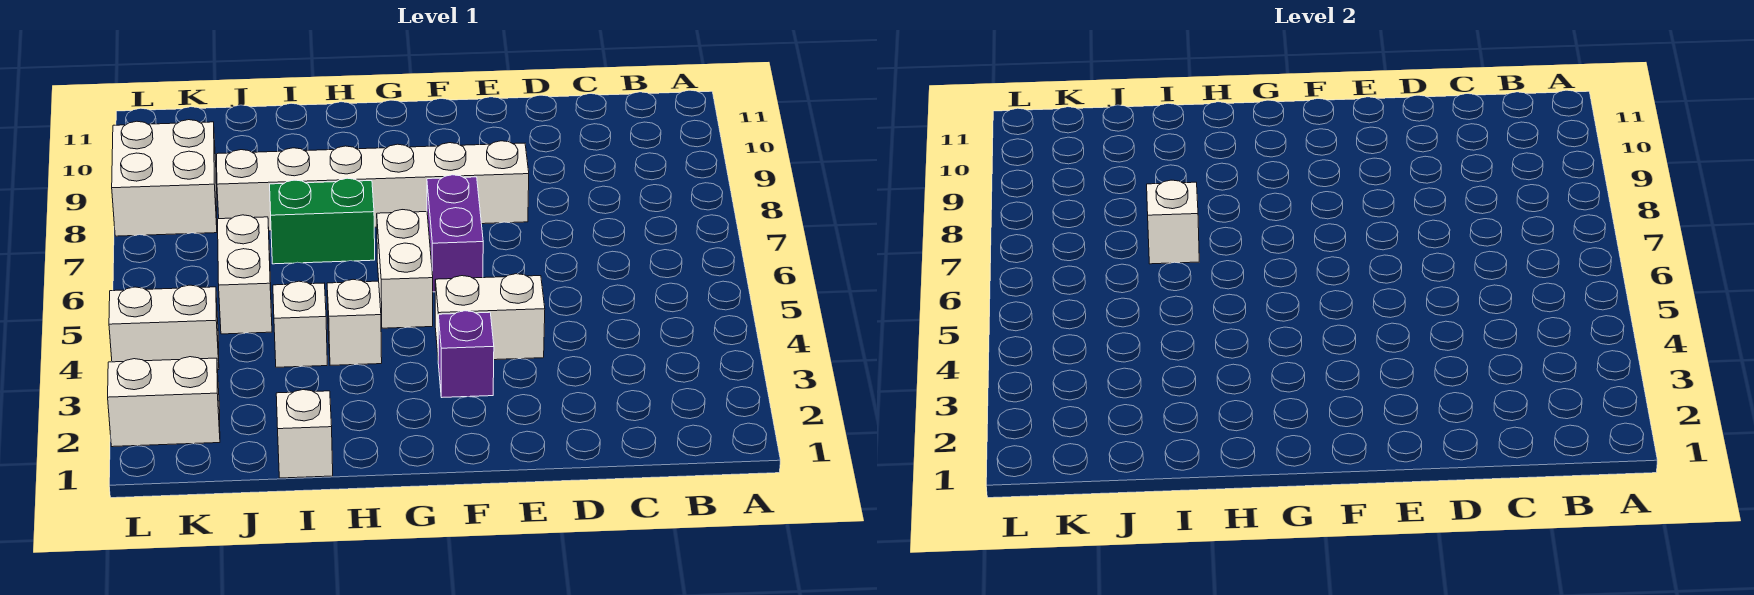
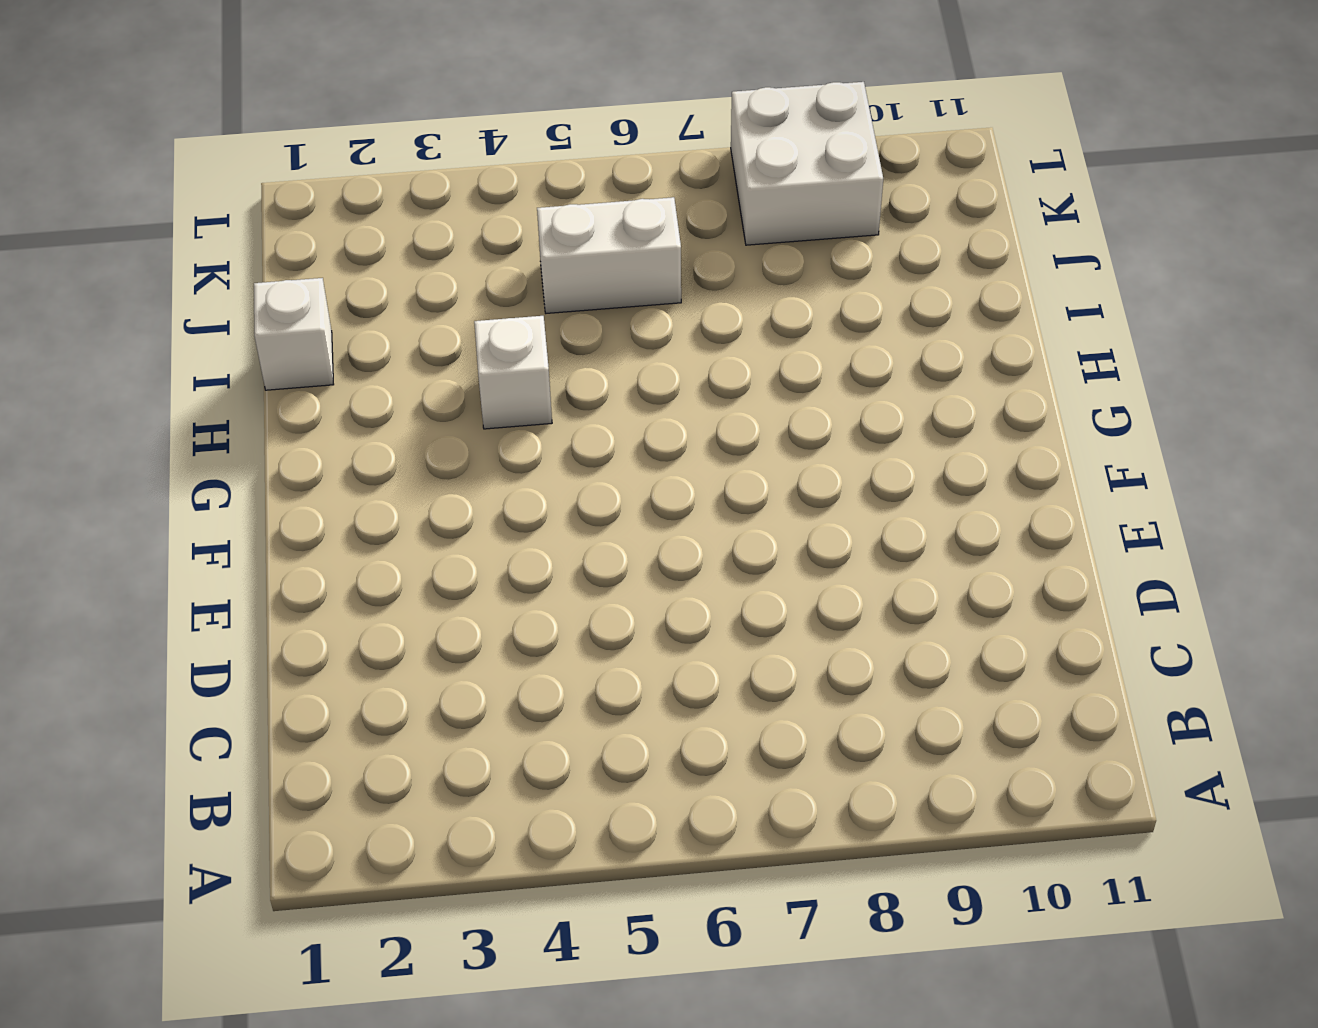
none -> white 1x2 brick [435,274,545,360]
none -> white 1x6 brick [217,141,529,231]
none -> purple 1x1 brick [438,311,494,397]

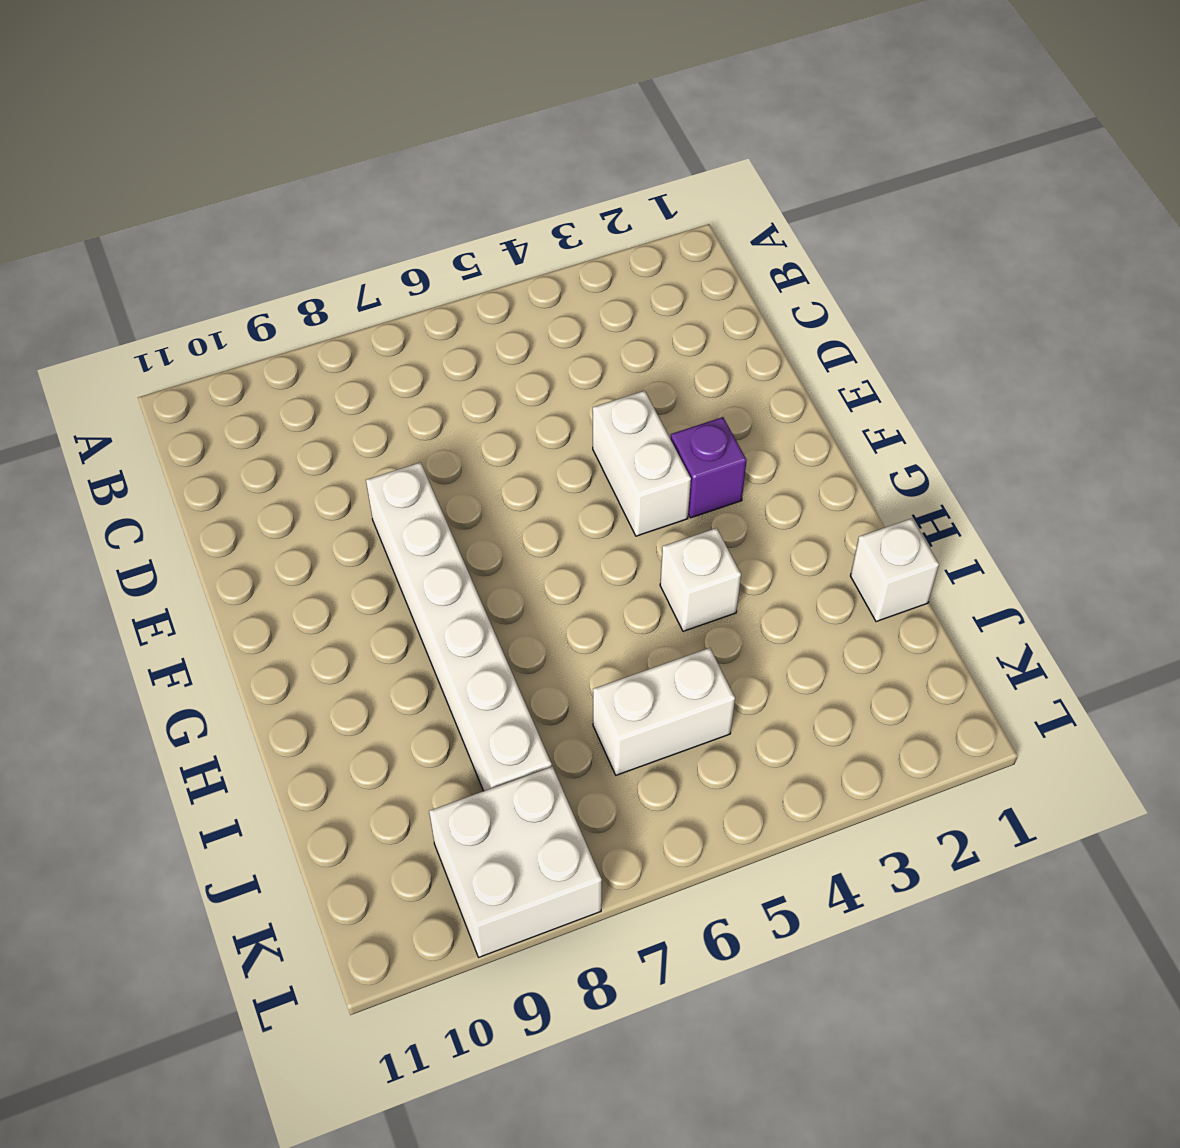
none -> purple 1x2 brick [427,175,483,292]
none -> white 1x2 brick [377,210,433,328]
none -> green 1x2 brick [270,178,375,264]

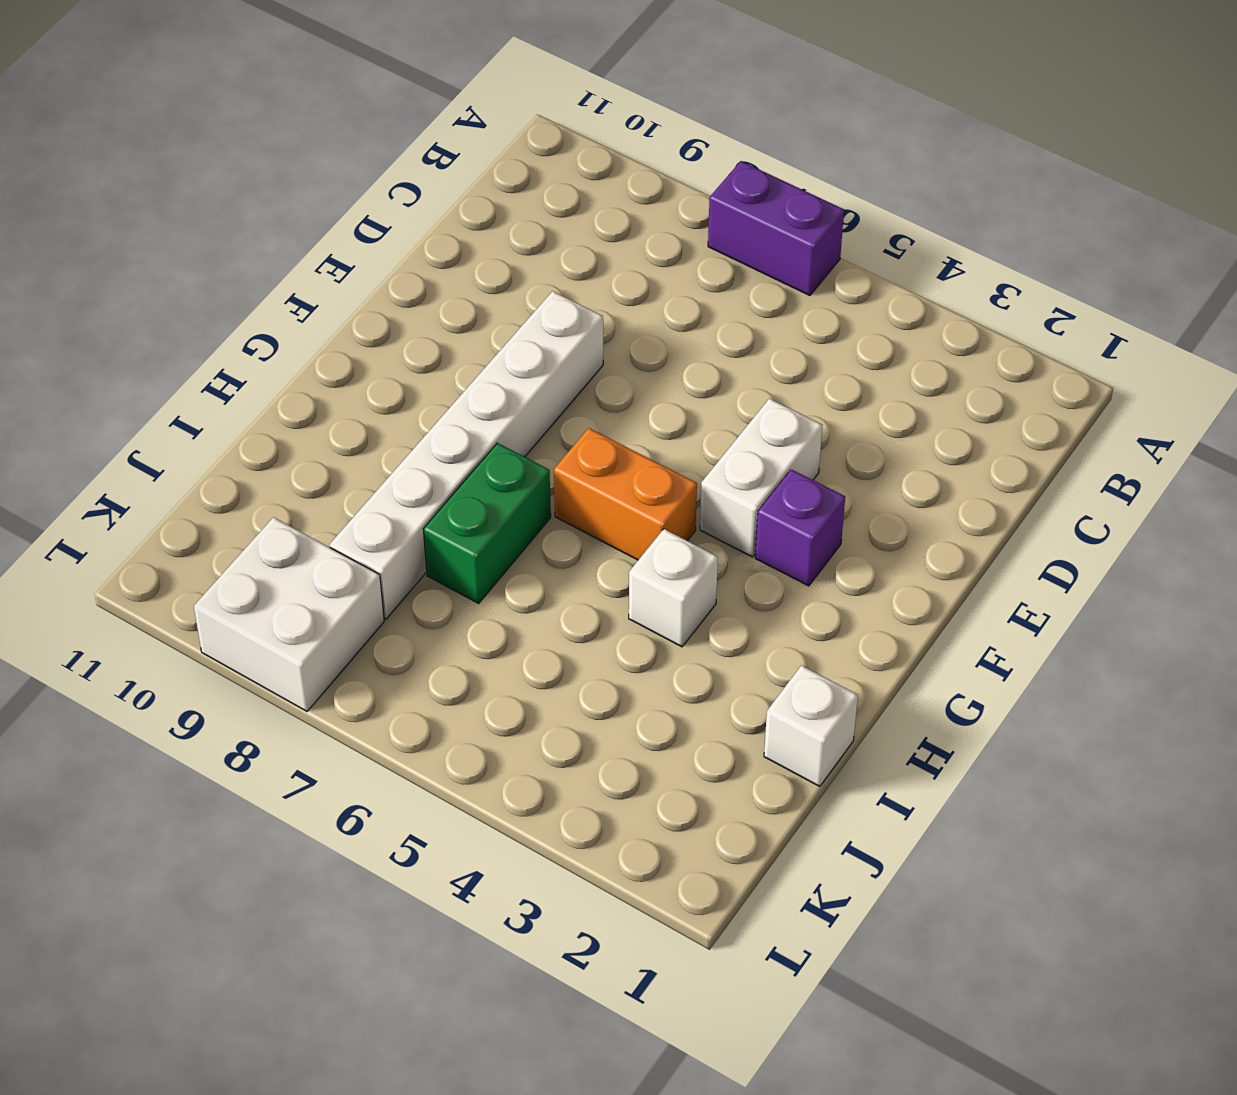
purple 1x2 brick [708,161,844,296] -> purple 1x2 brick moved to [427,175,483,292]
orange 1x2 brick [554,428,697,560] -> white 1x2 brick [377,210,433,328]
none -> white 1x1 brick [273,281,327,367]
none -> white 1x2 brick [218,215,272,334]
none -> white 1x2 brick [108,357,220,447]

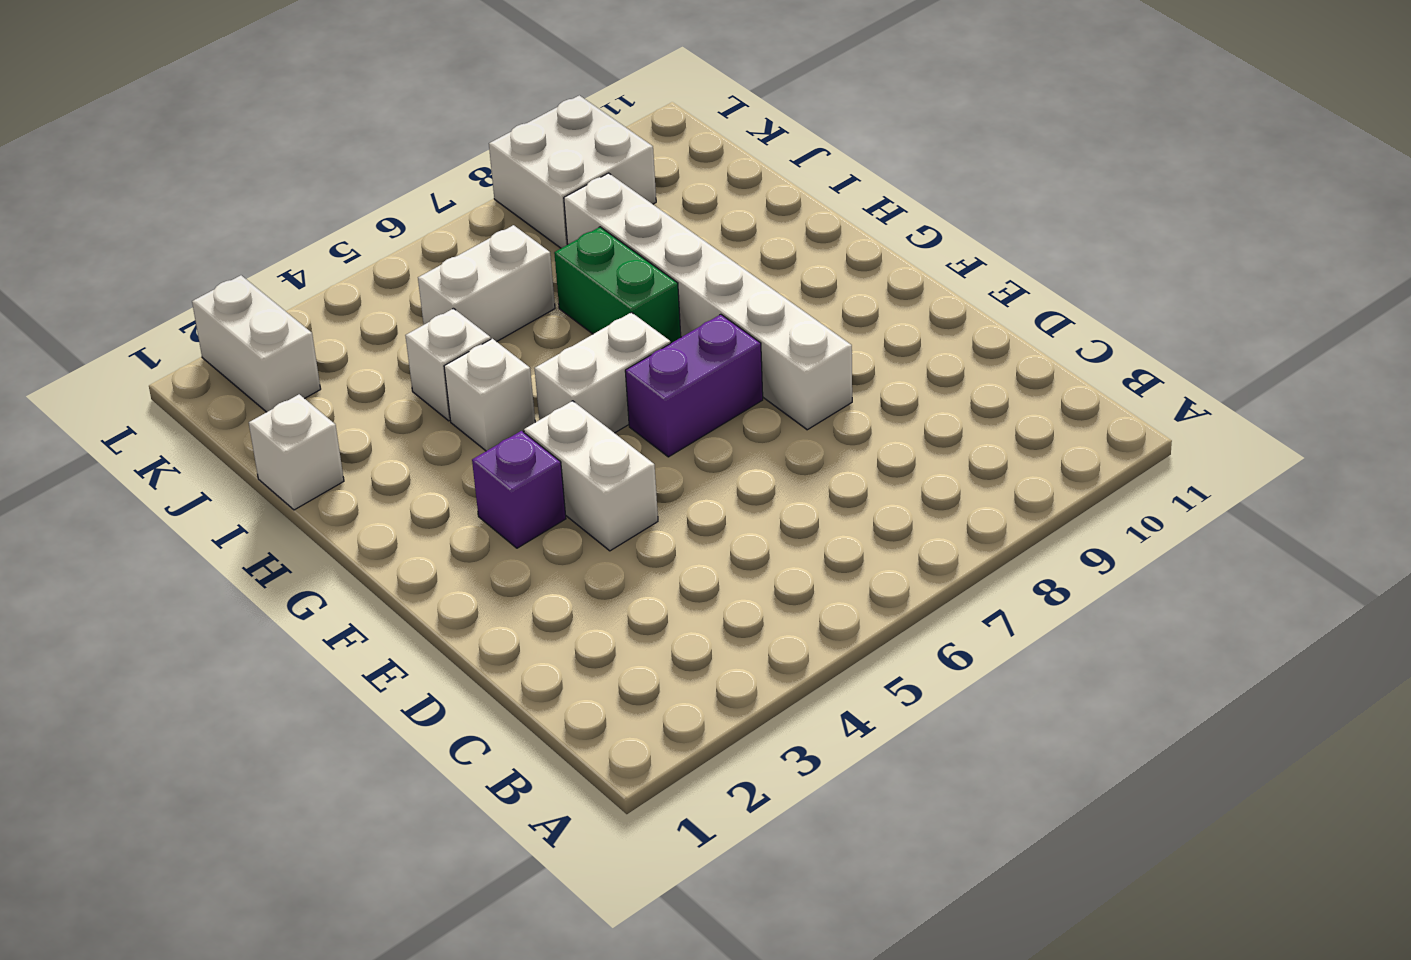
none -> white 1x2 brick [109,285,219,370]
none -> white 1x1 brick [1147,180,1199,264]

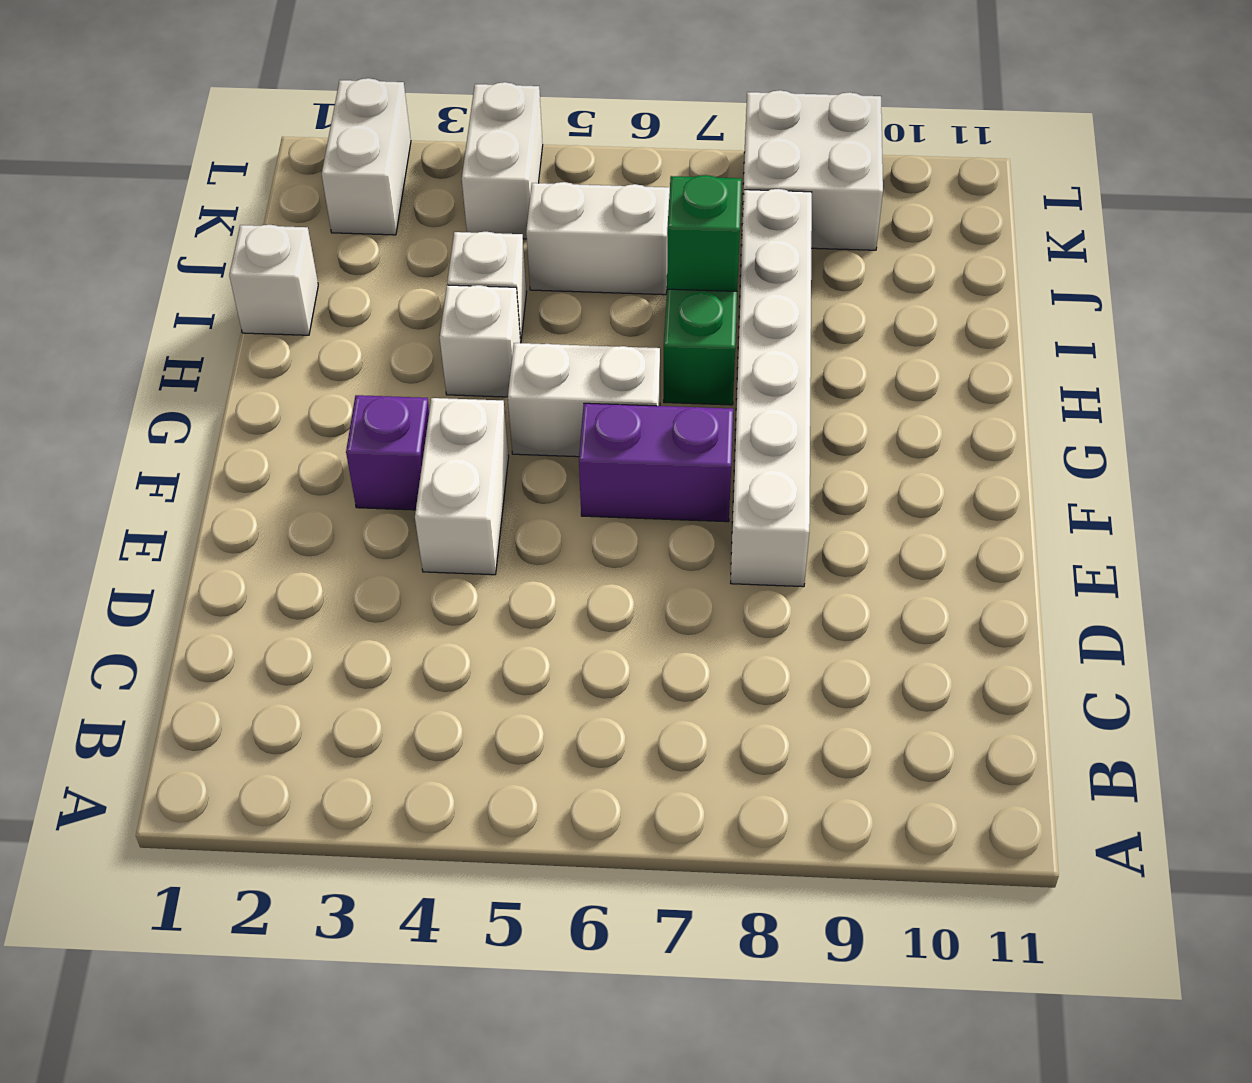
green 1x1 brick [667,175,742,291] -> white 1x1 brick [1147,180,1199,264]

